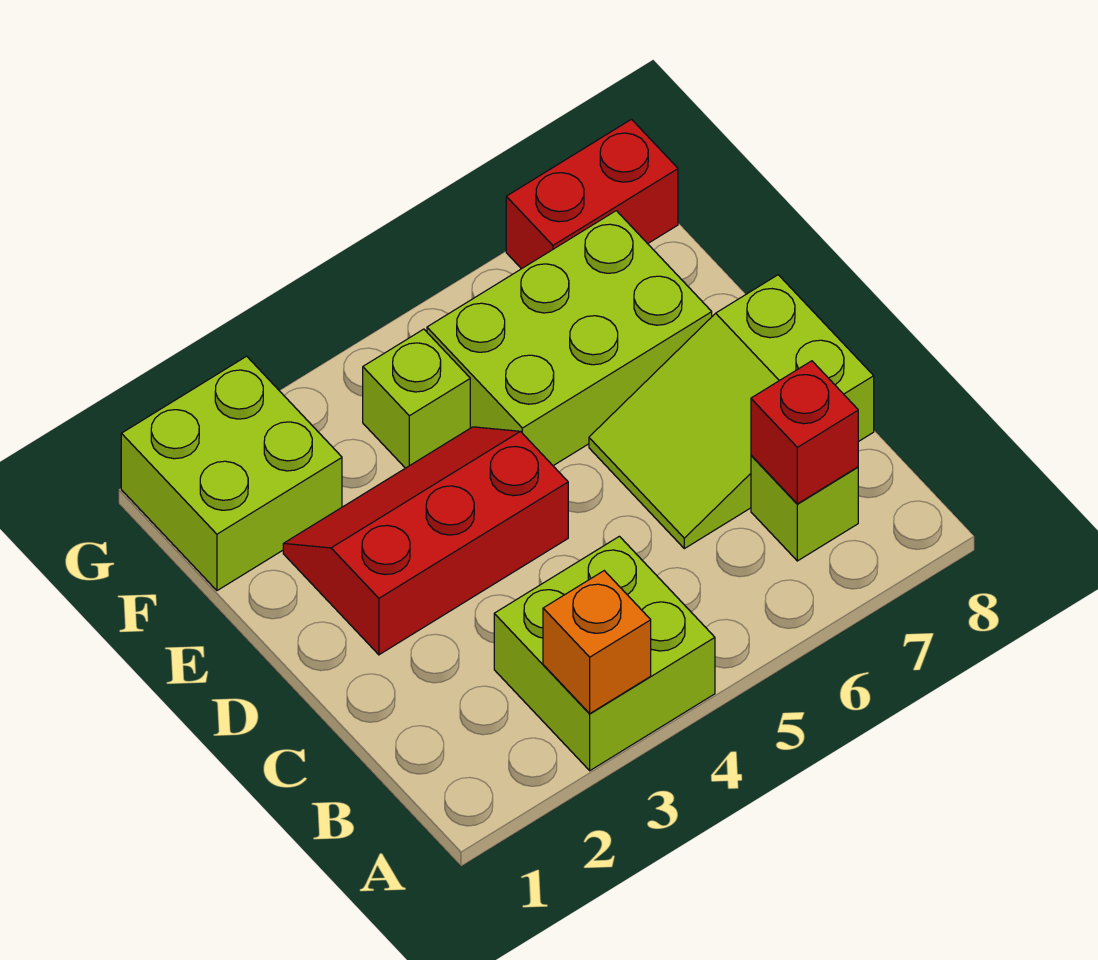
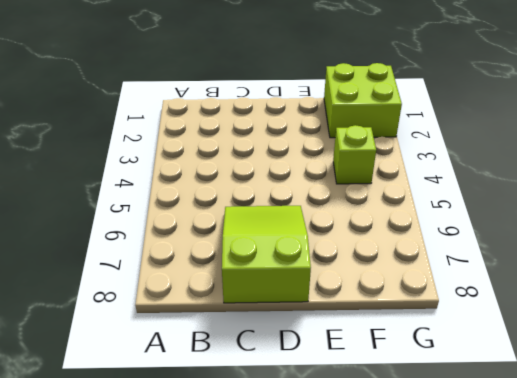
none -> lime 2x2 brick [494,536,715,771]
none -> lime 1x1 brick [751,455,858,561]

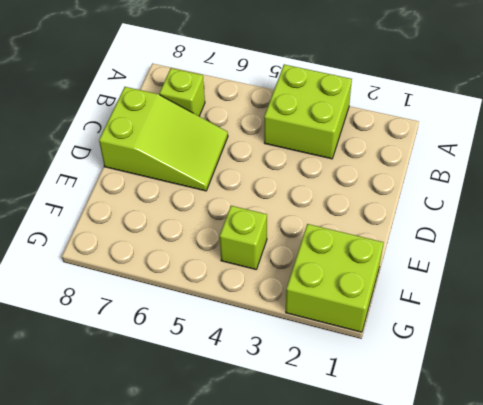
none -> red 2x3 slope [283,427,568,655]
none -> lime 2x3 brick [427,211,712,466]

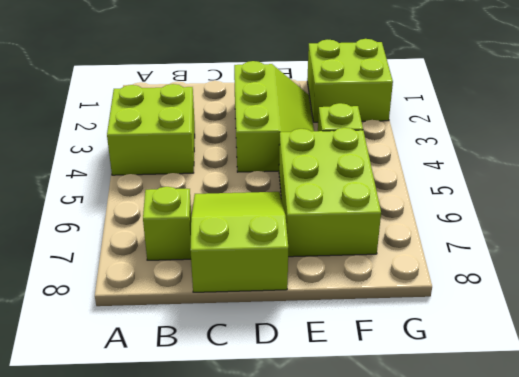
lime 2x3 slope [234,61,314,172] -> red 2x3 slope [283,427,568,655]
none -> red 1x2 brick [506,119,678,269]
none -> orange 1x1 brick [543,571,651,713]

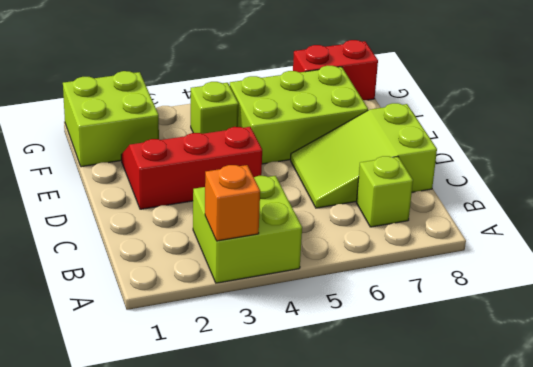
none -> red 1x1 brick [751,361,858,504]

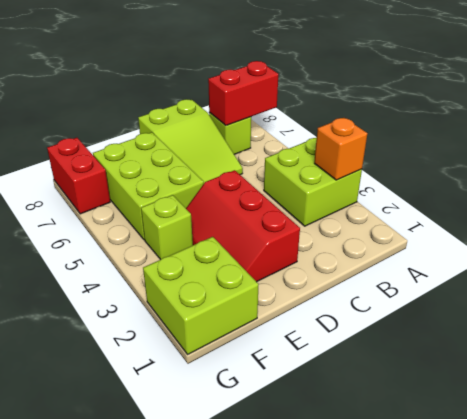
red 1x2 brick [208,61,278,126] -> red 1x1 brick [751,361,858,504]

